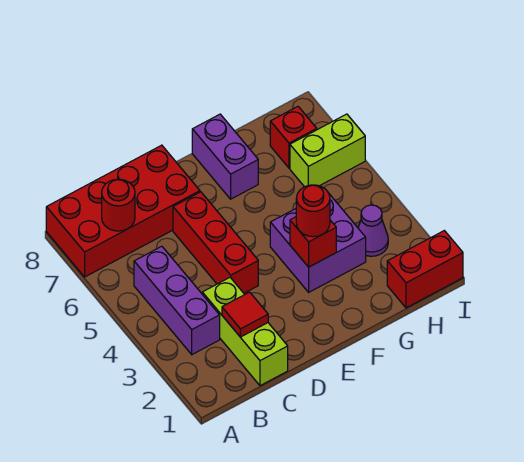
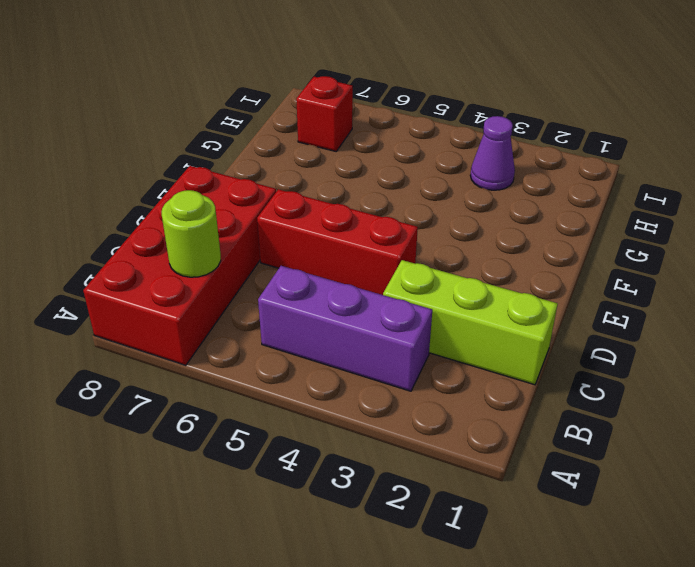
lime 1x1 round brick [162,190,221,277] -> red 1x1 round brick [102,179,135,231]
none -> purple 2x2 brick [270,194,366,292]
none -> purple 1x2 brick [192,114,258,199]
none -> red 1x2 brick [387,231,463,308]

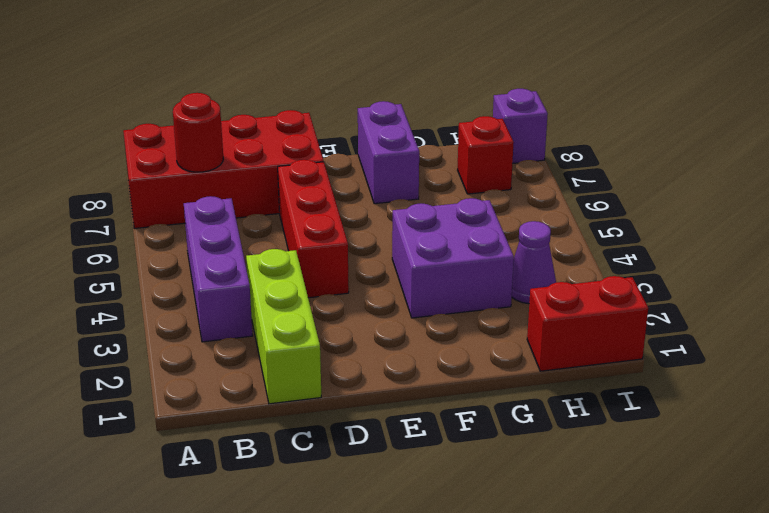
purple 1x1 brick [493,89,548,163] -> none
none -> lime 1x2 brick [290,114,365,187]
none -> red 1x1 tile [222,292,268,337]
none -> red 1x1 brick [290,217,336,267]

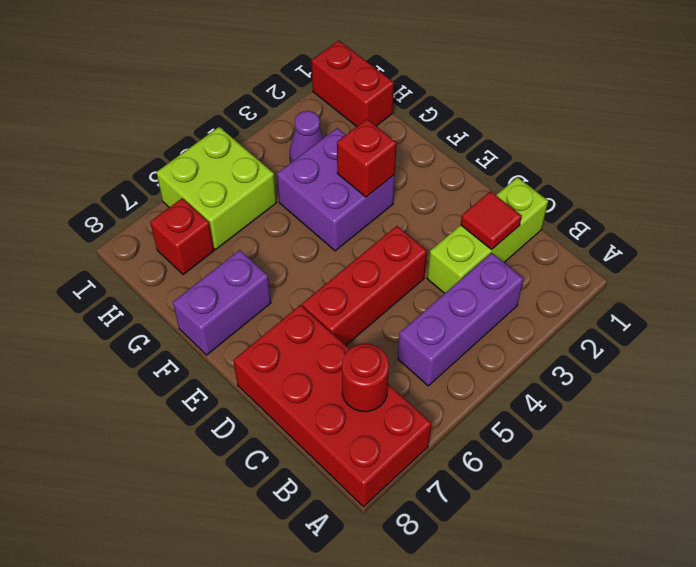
lime 2x2 brick [156,127,277,249] -> lime 1x2 brick [290,114,365,187]
none -> red 1x1 round brick [296,185,330,237]

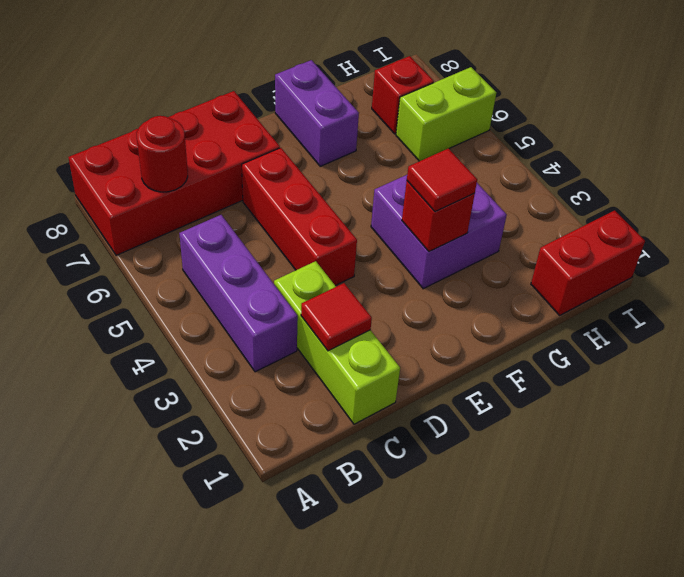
red 1x1 tile [407,148,477,211] -> red 1x1 round brick [296,185,330,237]
none -> purple 1x1 cone [358,205,388,256]

